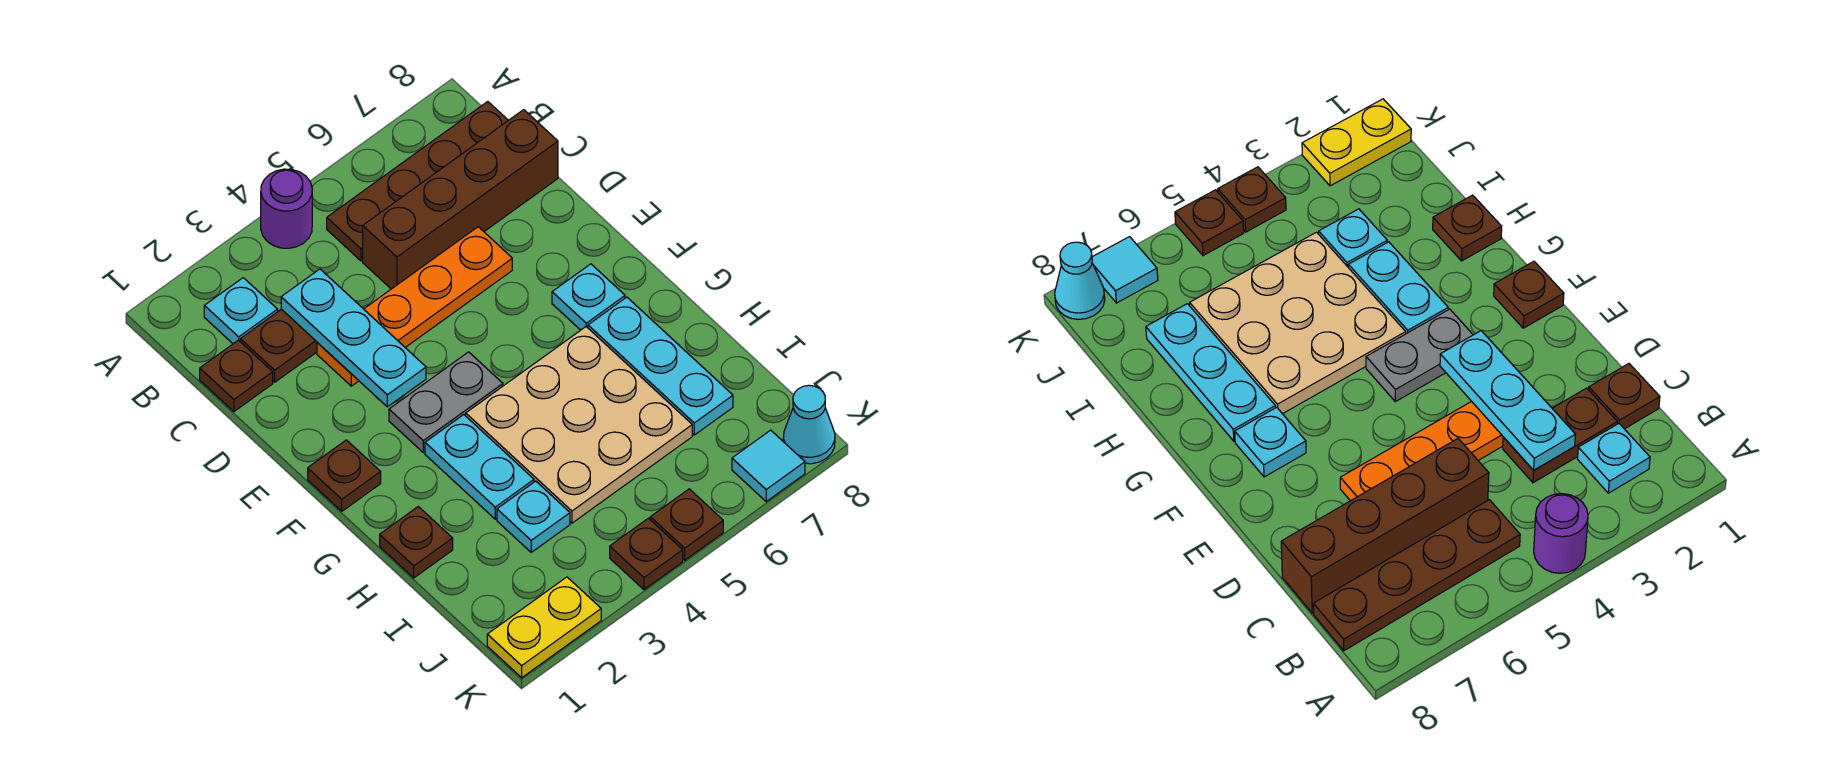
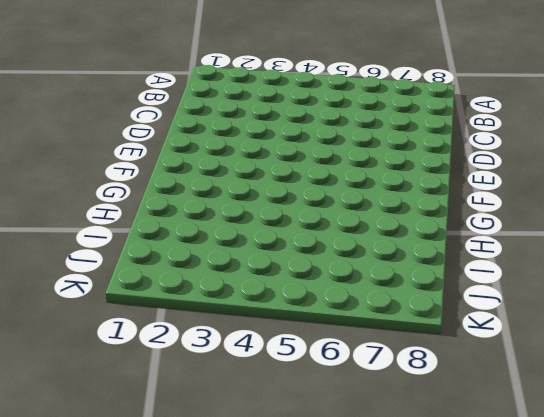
none -> purple 1x1 round brick [261,169,312,248]
none -> cyan 1x1 plate [204,278,278,344]
none -> brown 1x4 plate [327,102,508,261]

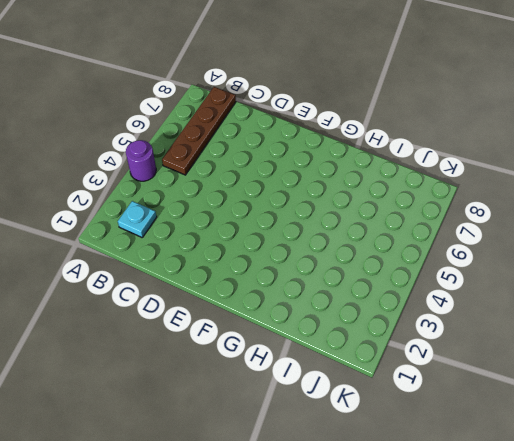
none -> brown 1x1 plate [200,340,273,411]
none -> brown 1x2 plate [240,309,317,382]
none -> brown 1x4 brick [363,110,558,289]

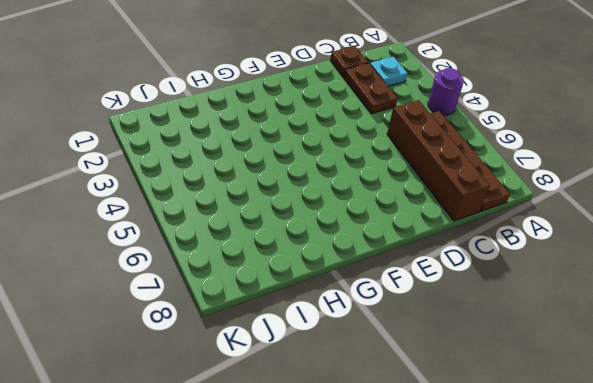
none -> orange 1x4 plate [317,227,512,386]
none -> brown 1x1 plate [308,440,381,511]
none -> grey 1x2 plate [389,352,503,453]

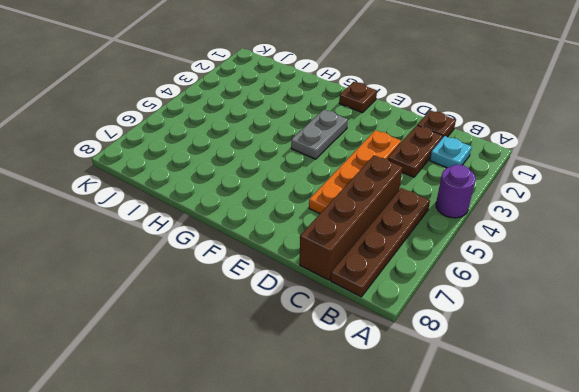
none -> cyan 1x1 plate [552,264,625,330]
none -> cyan 1x2 plate [425,415,534,519]
none -> tan 3x3 plate [466,327,692,523]

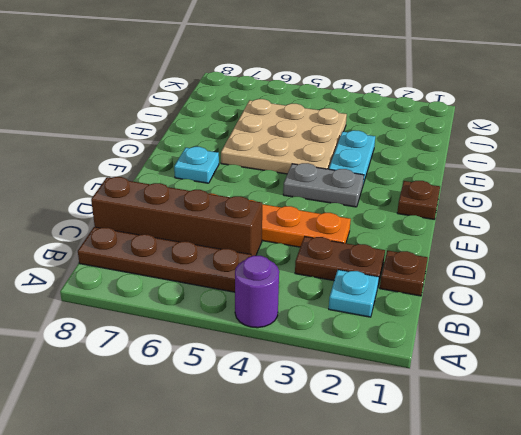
none -> cyan 1x3 plate [588,297,733,435]
none -> brown 1x1 plate [380,507,453,578]
none -> cyan 1x1 plate [497,481,570,552]

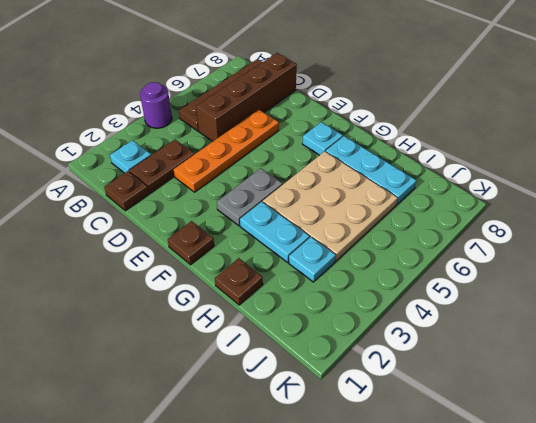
none -> yellow 1x2 plate [487,577,601,678]
none -> brown 1x1 plate [610,518,683,590]
none -> brown 1x1 plate [650,489,723,560]

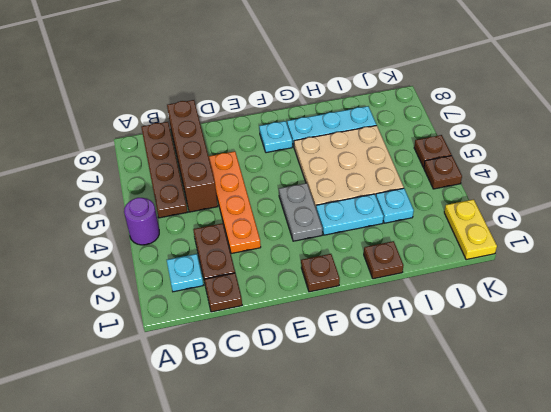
none -> cyan 1x1 tile [732,430,805,501]
none -> cyan 1x1 cone [783,385,835,464]
none -> cyan 1x3 plate [281,269,426,407]

